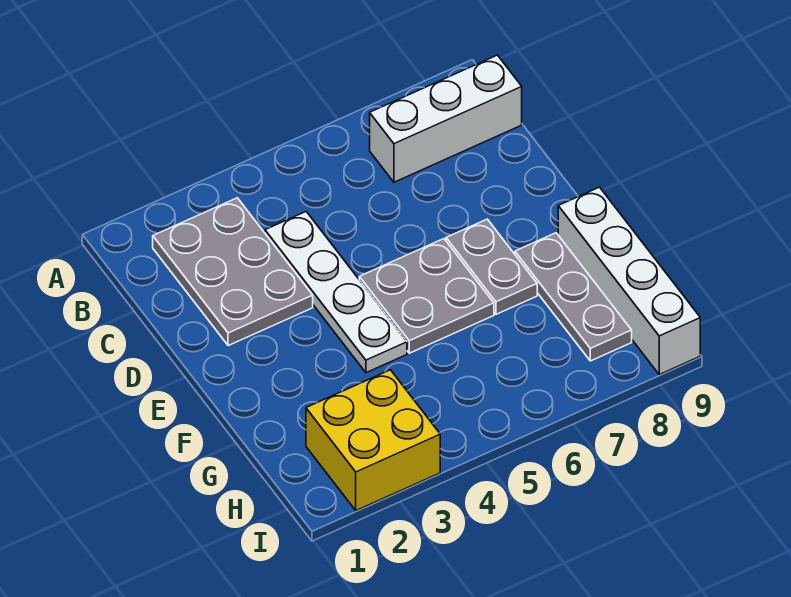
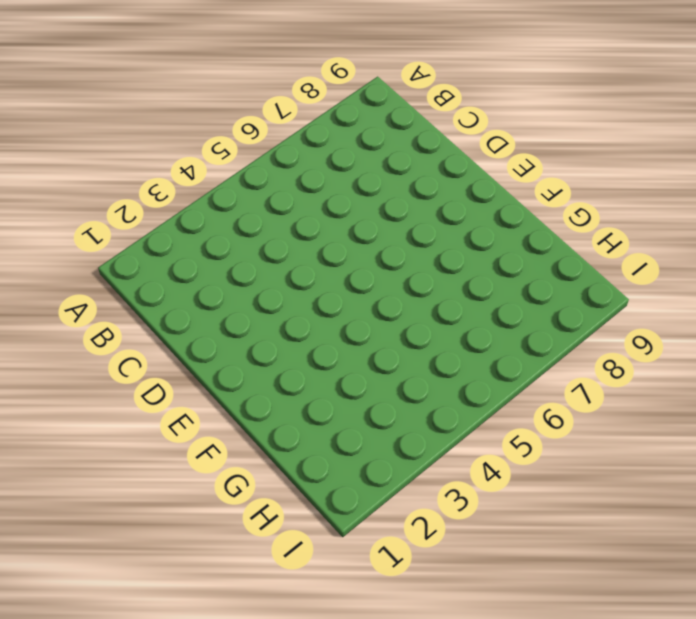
none -> grey 2x3 plate [153,198,313,346]
none -> white 1x3 brick [370,55,522,182]

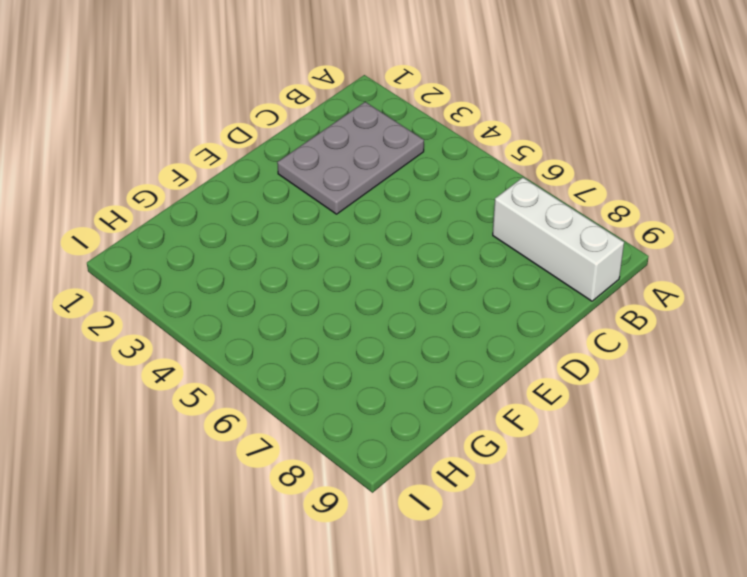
none -> white 1x4 plate [265,212,407,373]
none -> grey 2x2 plate [359,239,494,353]

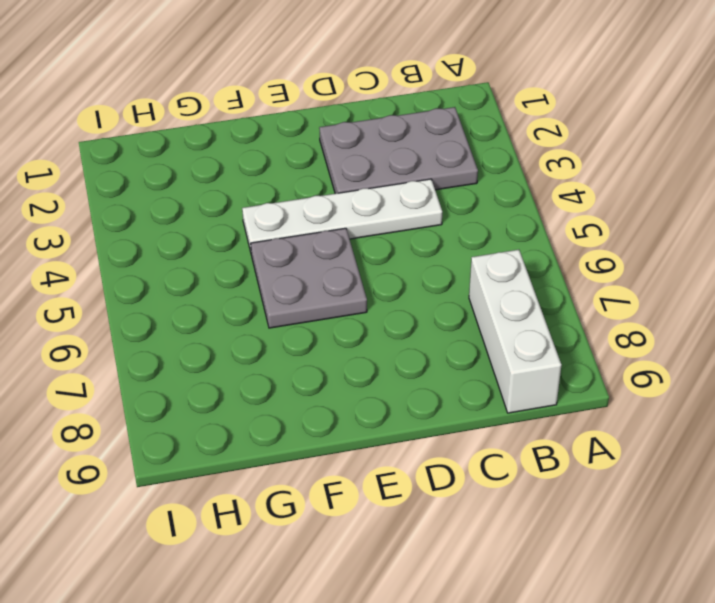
none -> grey 1x2 plate [446,219,537,314]
none -> grey 1x3 plate [515,233,632,361]

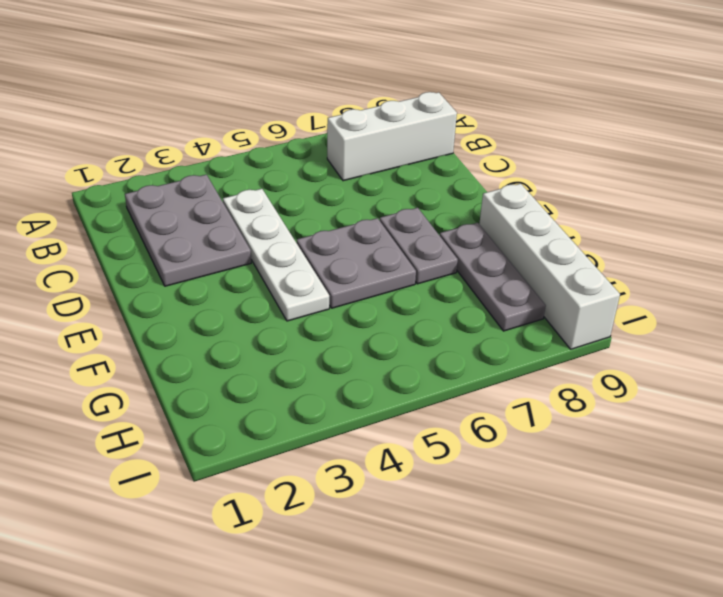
none -> yellow 2x2 brick [306,370,440,510]

